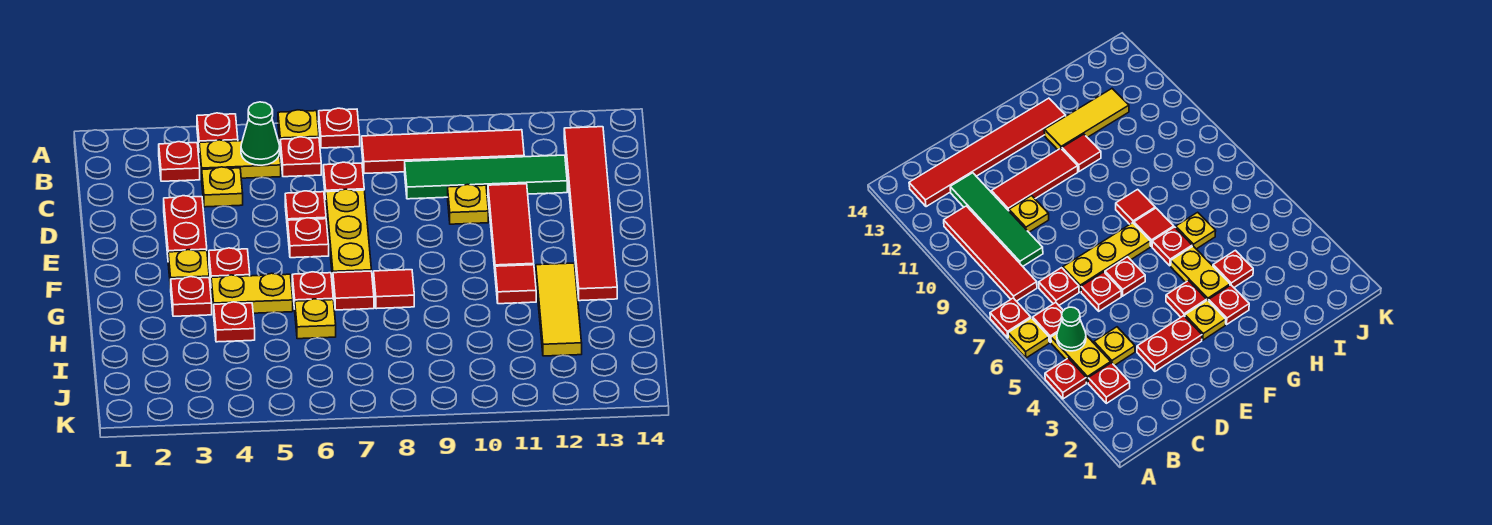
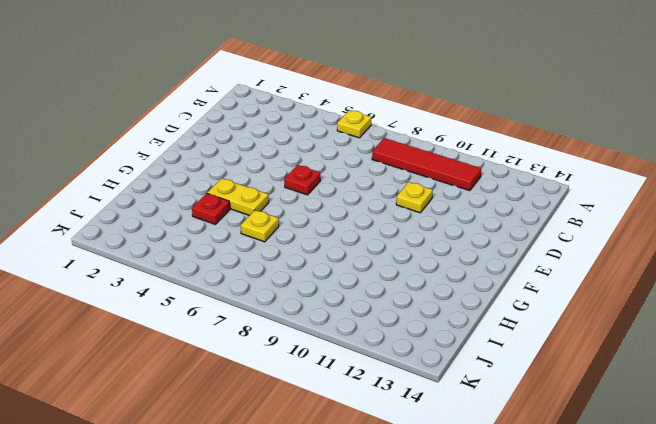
none -> red 1x1 plate [197,113,238,145]
none -> red 1x1 plate [319,108,360,148]
none -> red 1x1 plate [159,142,200,181]

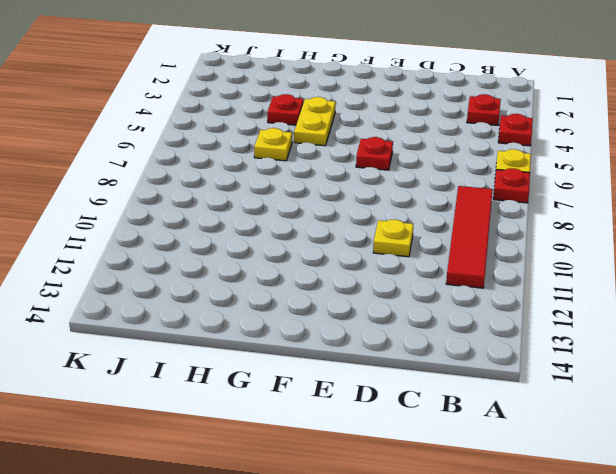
none -> yellow 1x2 plate [199,140,281,178]
none -> red 1x1 plate [280,137,321,177]
none -> red 1x6 tile [564,127,617,301]

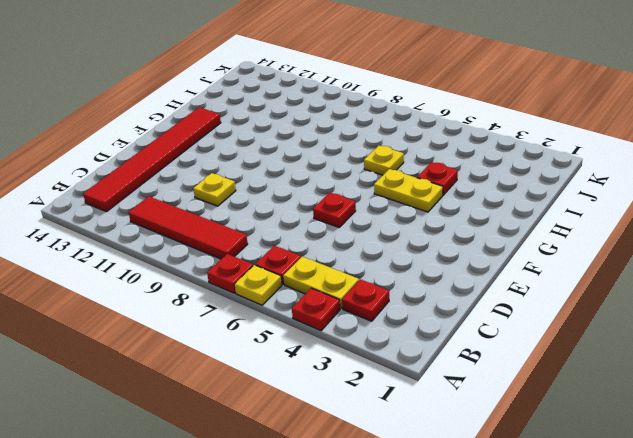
none -> yellow 1x1 plate [202,167,243,207]
none -> red 1x1 plate [323,162,364,199]
none -> green 1x4 tile [405,155,567,199]

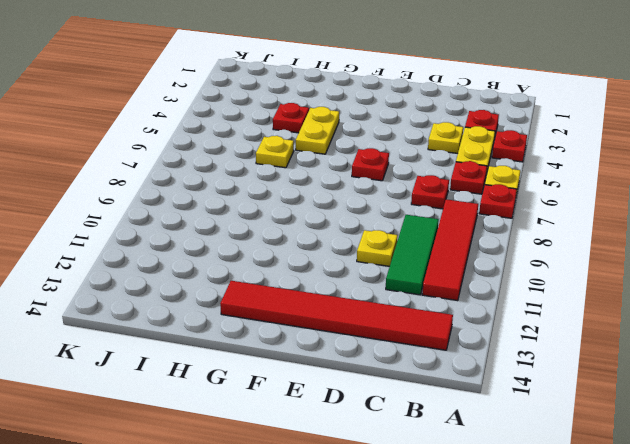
green 1x3 tile [386,215,439,295] -> green 1x4 tile [405,155,567,199]
none -> red 1x2 plate [164,196,207,255]
none -> red 1x1 plate [285,191,326,230]
none -> yellow 1x3 plate [326,189,372,279]

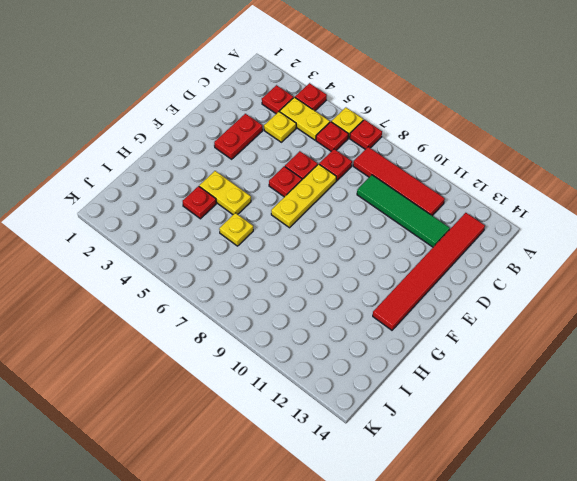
none -> yellow 1x1 plate [448,184,488,224]
none -> red 1x3 tile [488,184,534,269]
none -> yellow 1x1 plate [168,250,209,288]

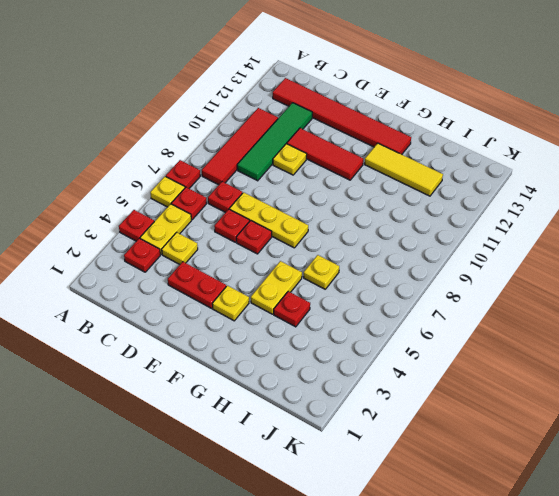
none -> red 1x1 plate [209,248,250,280]
none -> red 1x1 plate [171,277,212,316]
none -> red 1x1 plate [292,272,333,309]

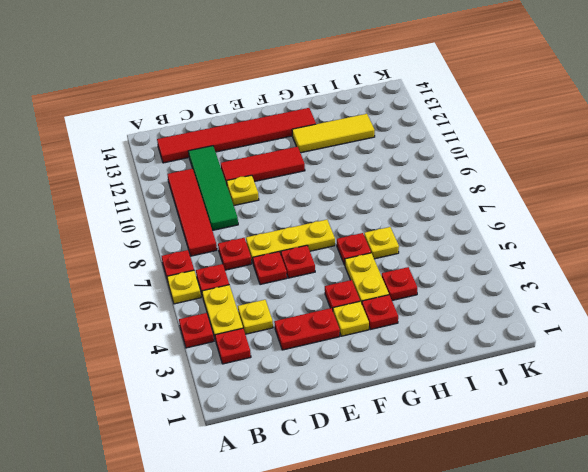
none -> red 1x1 tile [333,271,374,310]
none -> red 1x1 tile [374,270,414,309]
none -> red 1x1 tile [495,265,536,304]

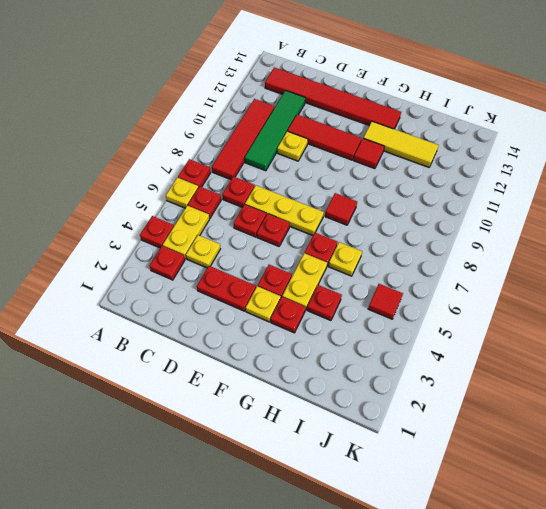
red 1x1 tile [368,284,403,319] -> red 1x1 tile moved to [333,271,374,310]
none -> green 1x1 cone [241,102,280,165]

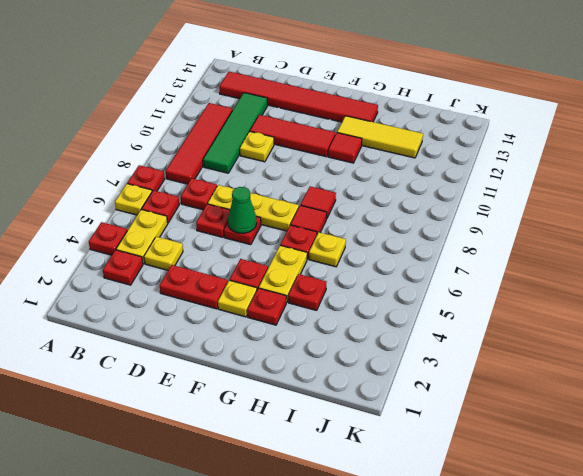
green 1x1 cone [228,187,257,233] -> green 1x1 cone moved to [241,102,280,165]

